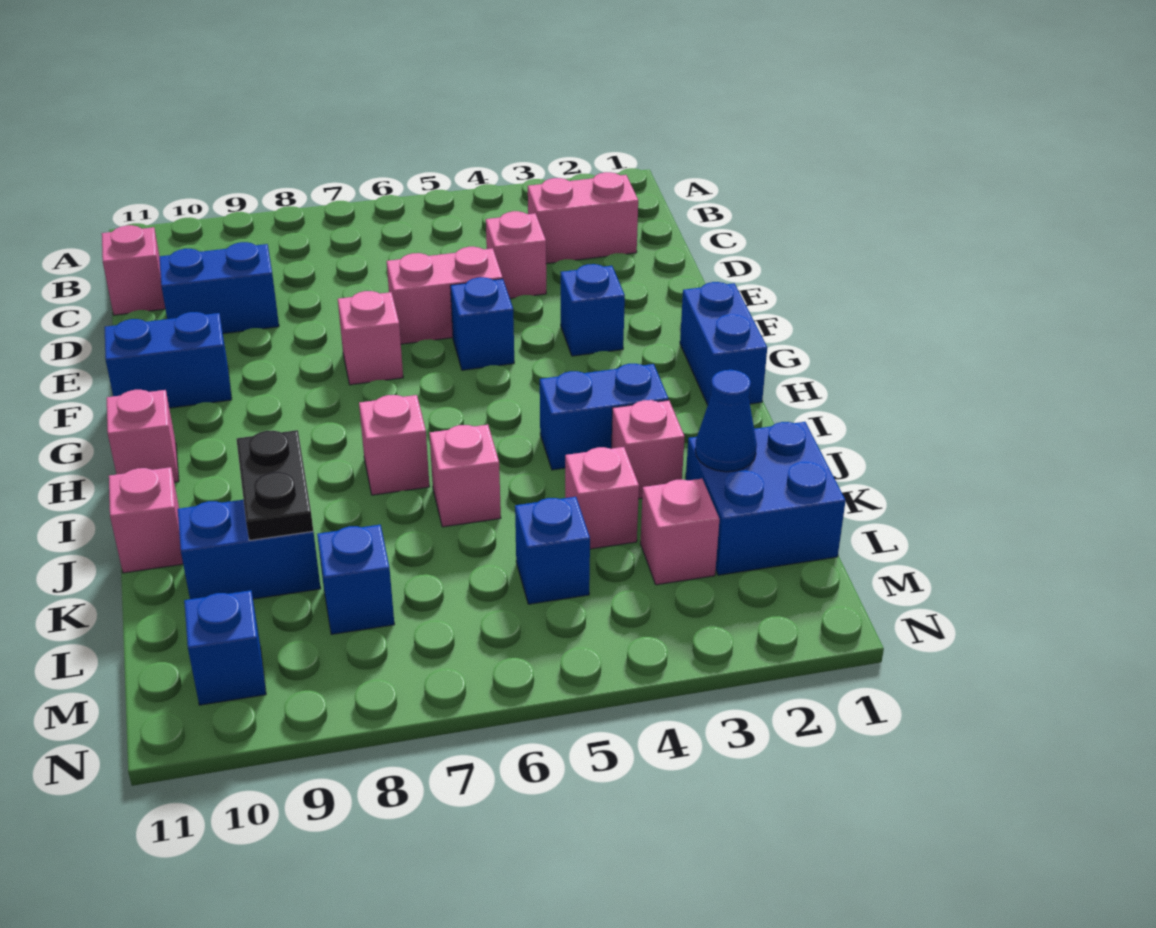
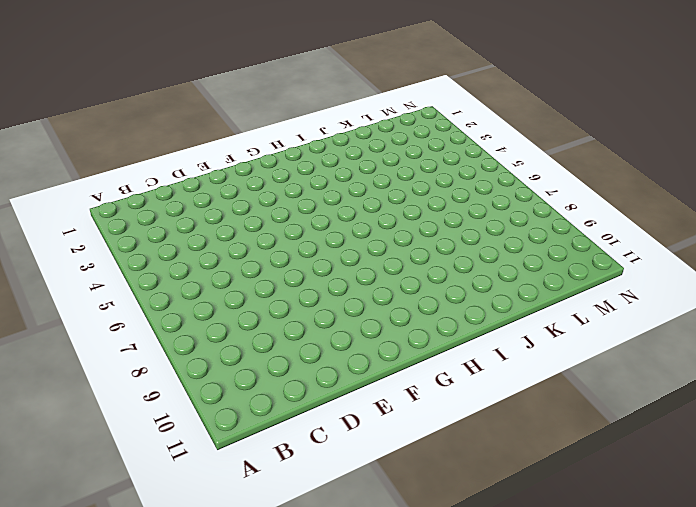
none -> pink 1x2 brick [528,172,638,264]
none -> pink 1x1 brick [102,225,165,315]
none -> pink 1x1 brick [486,211,546,298]

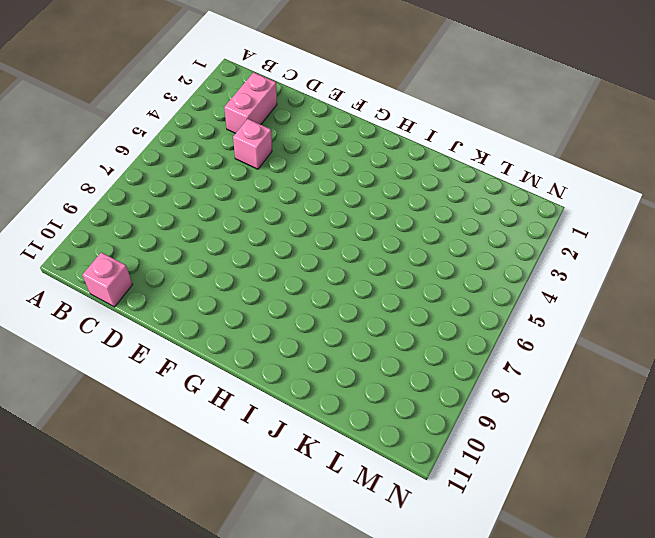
none -> blue 1x2 brick [159,242,279,334]
none -> pink 1x2 brick [387,247,503,344]
none -> blue 1x1 brick [561,264,625,356]

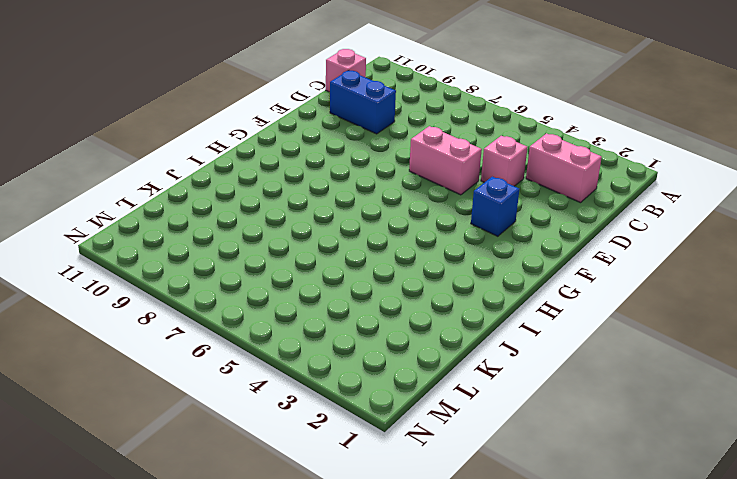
none -> blue 1x1 brick [450,277,514,370]
none -> pink 1x1 brick [338,291,403,385]
none -> blue 1x2 brick [105,312,232,408]

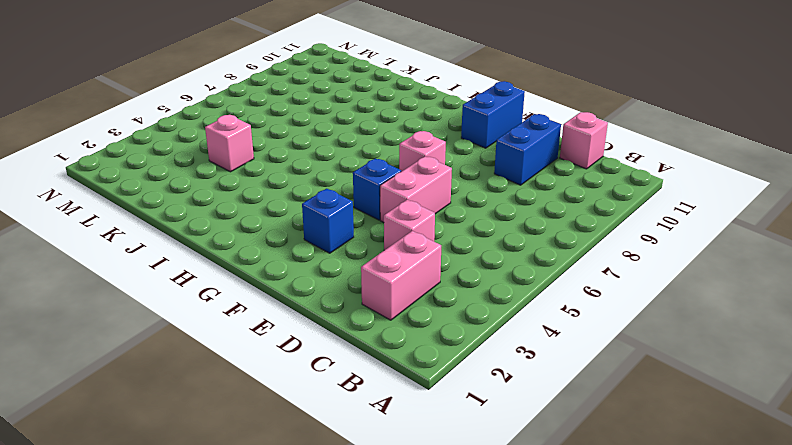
none -> blue 1x2 brick [680,282,767,405]
none -> pink 1x1 brick [107,390,179,482]
none -> blue 1x2 brick [540,364,668,470]

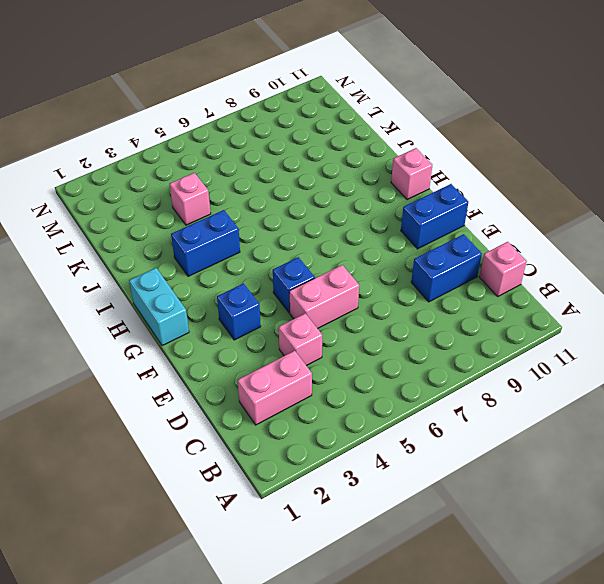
cyan 1x2 brick [129,268,189,346] -> blue 1x2 brick [680,282,767,405]
none -> pink 1x1 brick [338,291,403,385]
none -> pink 1x1 brick [359,395,430,495]
none -> pink 1x1 brick [611,400,685,499]

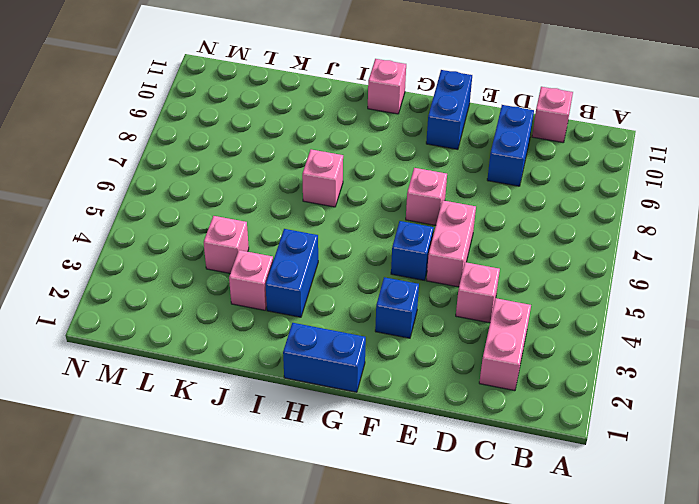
none -> pink 1x1 brick [429,425,501,527]
none -> pink 1x1 brick [109,467,183,573]
none -> blue 2x2 brick [686,422,846,575]

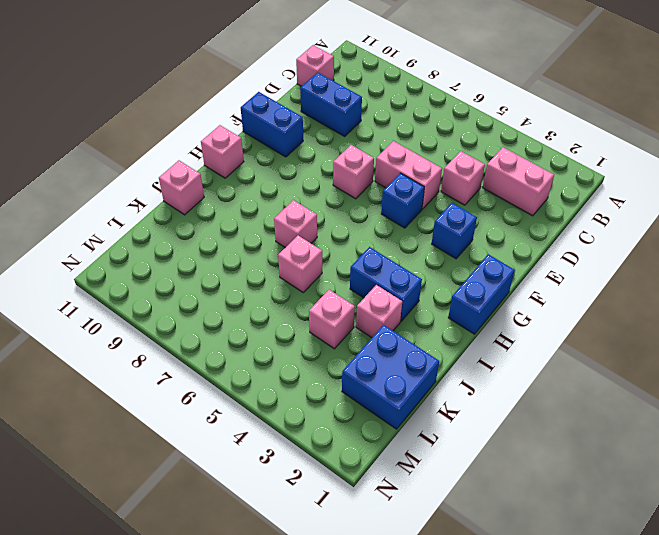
none -> blue 1x2 brick [178,500,321,599]
none -> pink 1x1 brick [640,479,720,585]
none -> blue 1x1 brick [515,497,590,604]

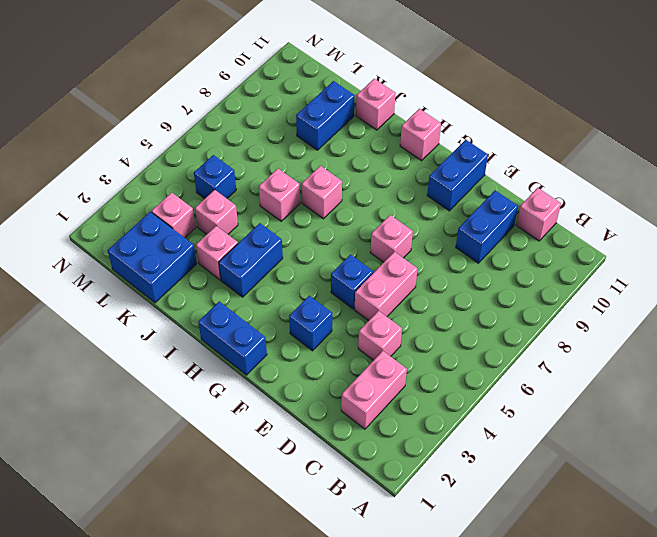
none -> blue 1x1 brick [317,525,394,634]
none -> blue 1x1 brick [184,590,266,705]
none -> black 1x2 plate [236,430,313,541]

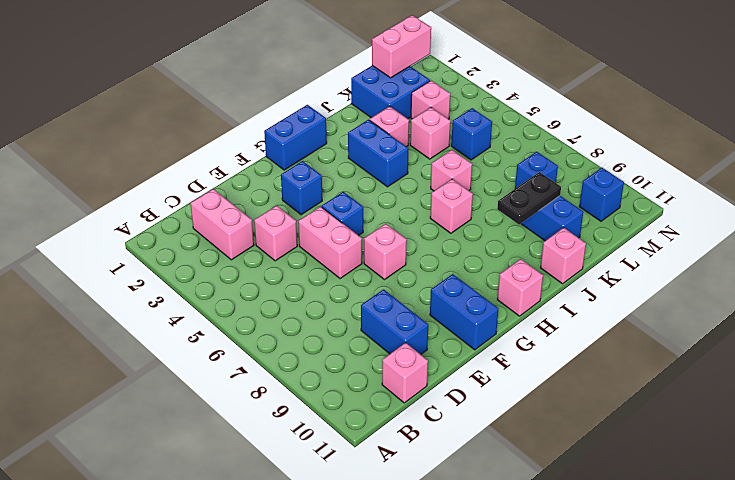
pink 1x2 brick [372,15,431,78] -> none
none -> blue 1x1 cone [695,370,757,472]

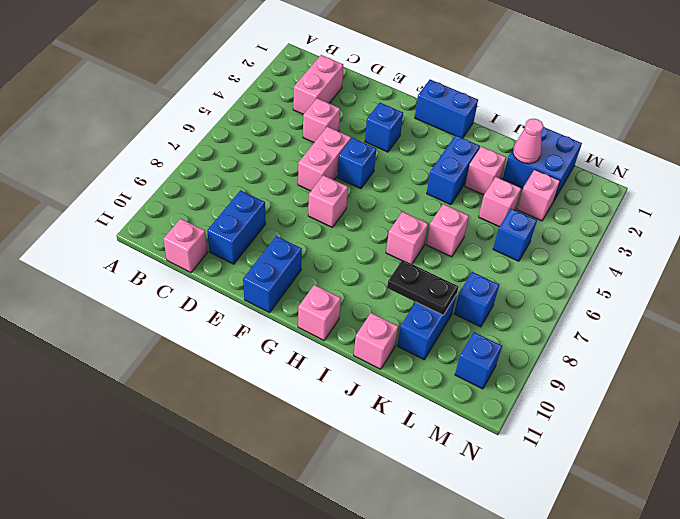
pink 1x1 cone [513,119,543,164] -> blue 1x1 cone [695,370,757,472]

